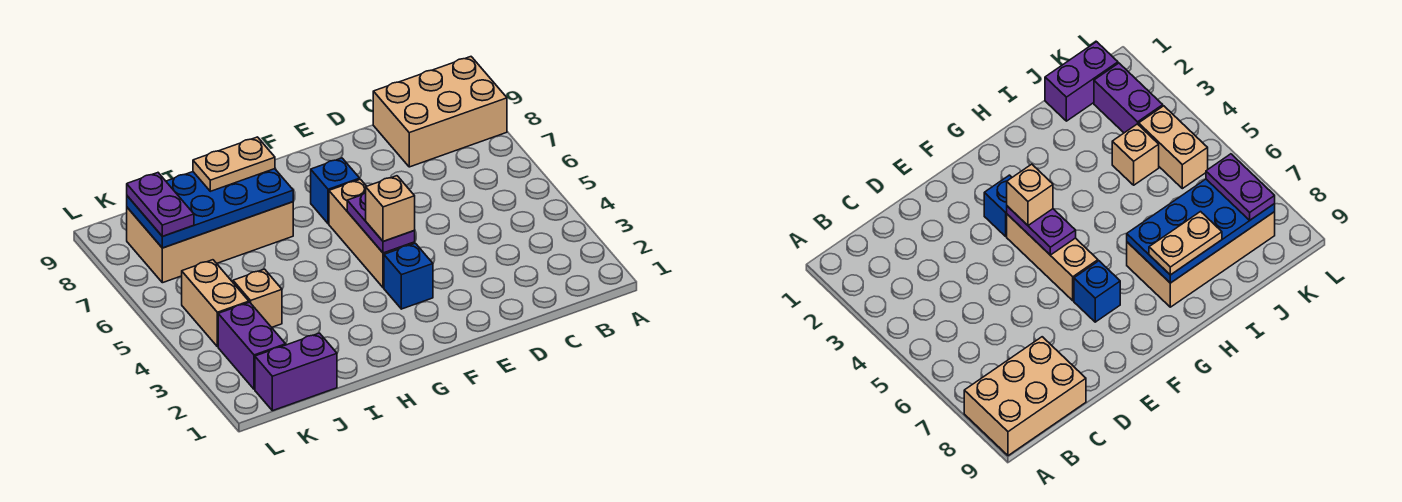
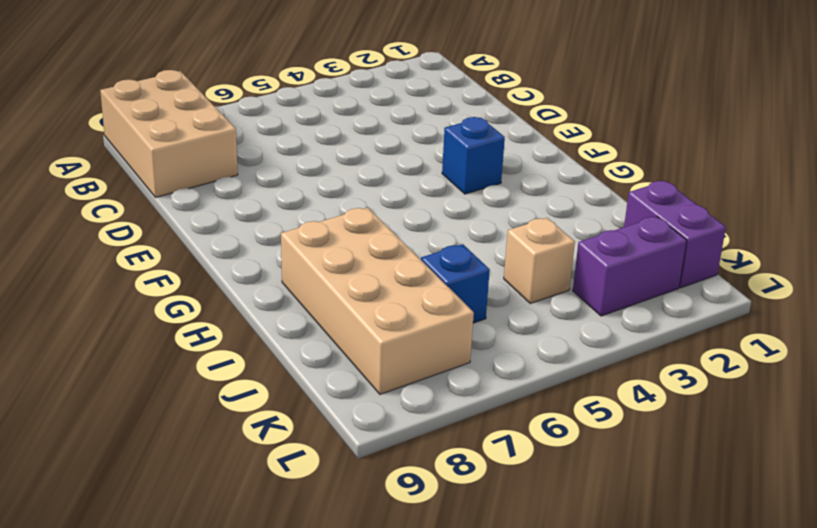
blue 1x1 brick [421,244,490,323] -> blue 1x1 brick moved to [311,158,360,224]
none -> tan 1x3 brick [329,179,415,288]
none -> tan 1x2 brick [182,260,249,347]
none -> purple 1x2 plate [347,193,415,253]

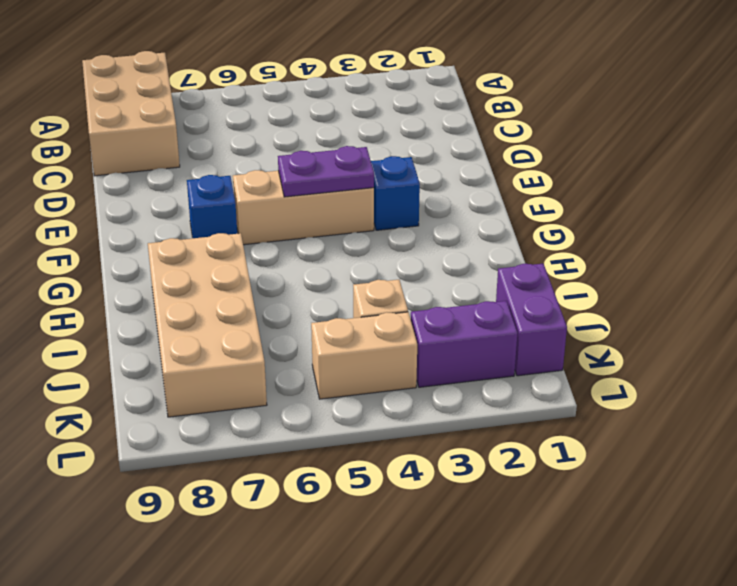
none -> blue 2x4 plate [127,169,293,248]
none -> tan 1x1 brick [366,176,415,241]
none -> tan 1x2 plate [193,137,275,191]

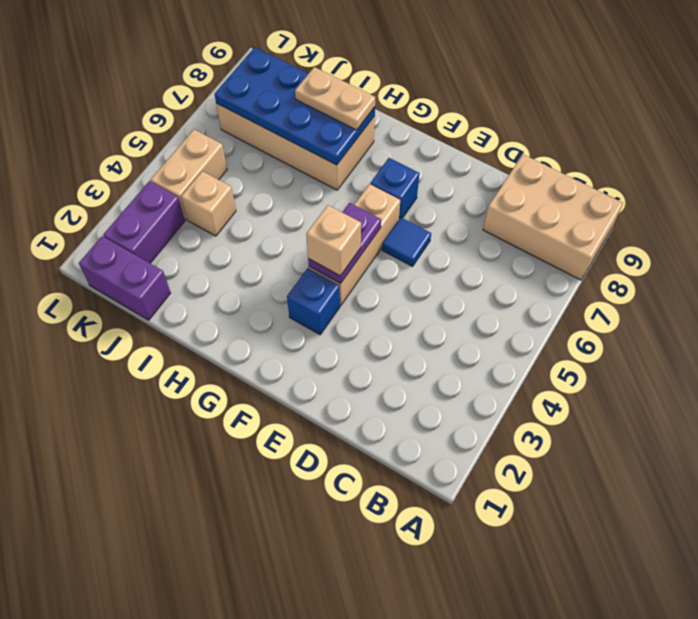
blue 1x1 tile [382,218,431,266] -> none
none -> purple 1x2 plate [127,173,194,236]

